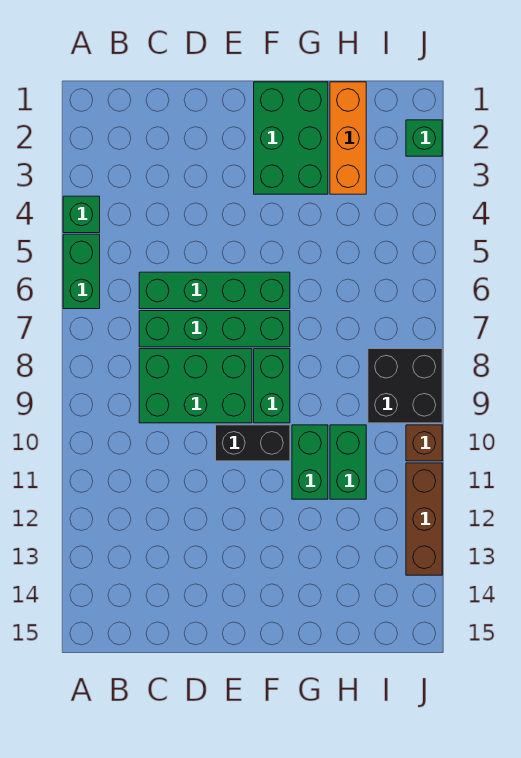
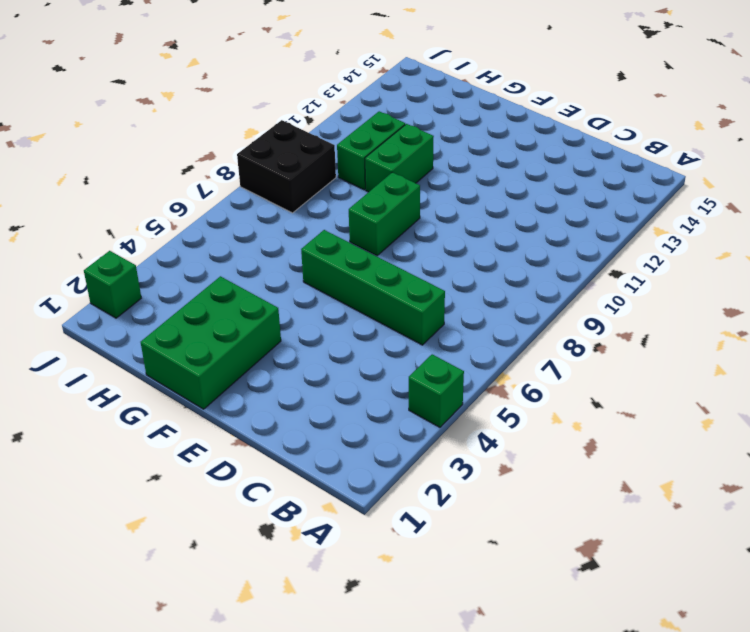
none -> green 1x2 brick [63,234,100,309]
none -> green 1x4 brick [139,311,290,347]
none -> green 2x3 brick [139,349,252,423]

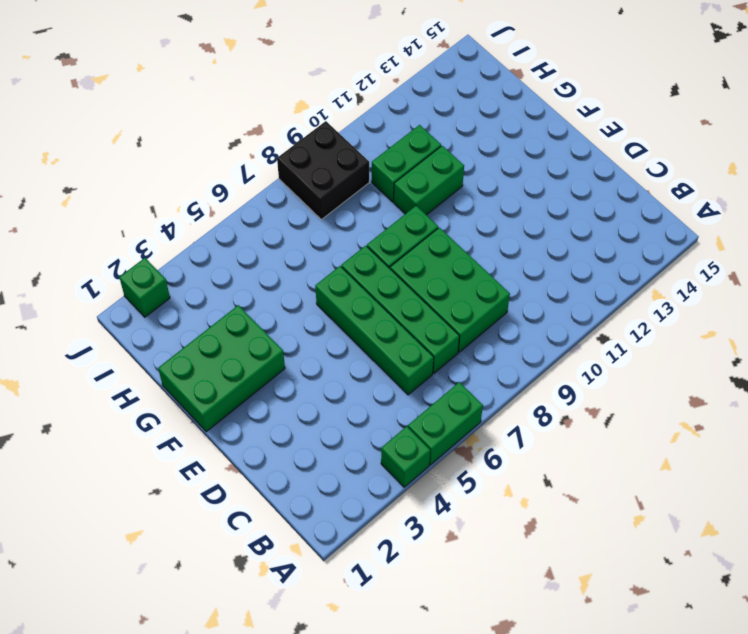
none -> black 1x2 brick [216,425,290,461]
none -> orange 1x3 brick [330,82,366,194]
none -> brown 1x1 brick [406,425,442,461]

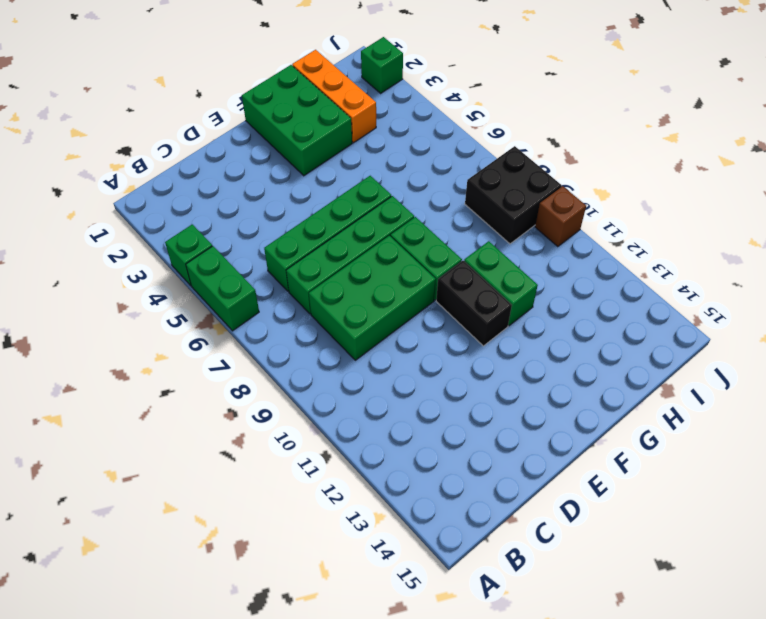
black 1x2 brick [436,261,512,346] -> black 1x2 brick turned to [216,425,290,461]
none -> green 1x2 brick [330,425,366,499]
none -> brown 1x3 brick [406,463,442,575]

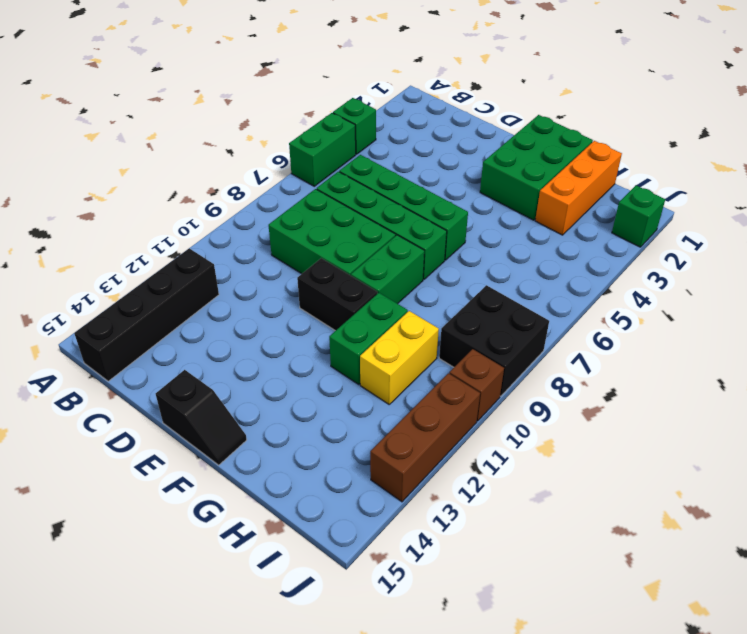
black 1x4 brick [74,248,219,381] -> none
black 1x2 slope [156,370,247,465] -> none
yellow 1x2 brick [360,311,439,404] -> green 1x2 brick [330,425,366,499]

